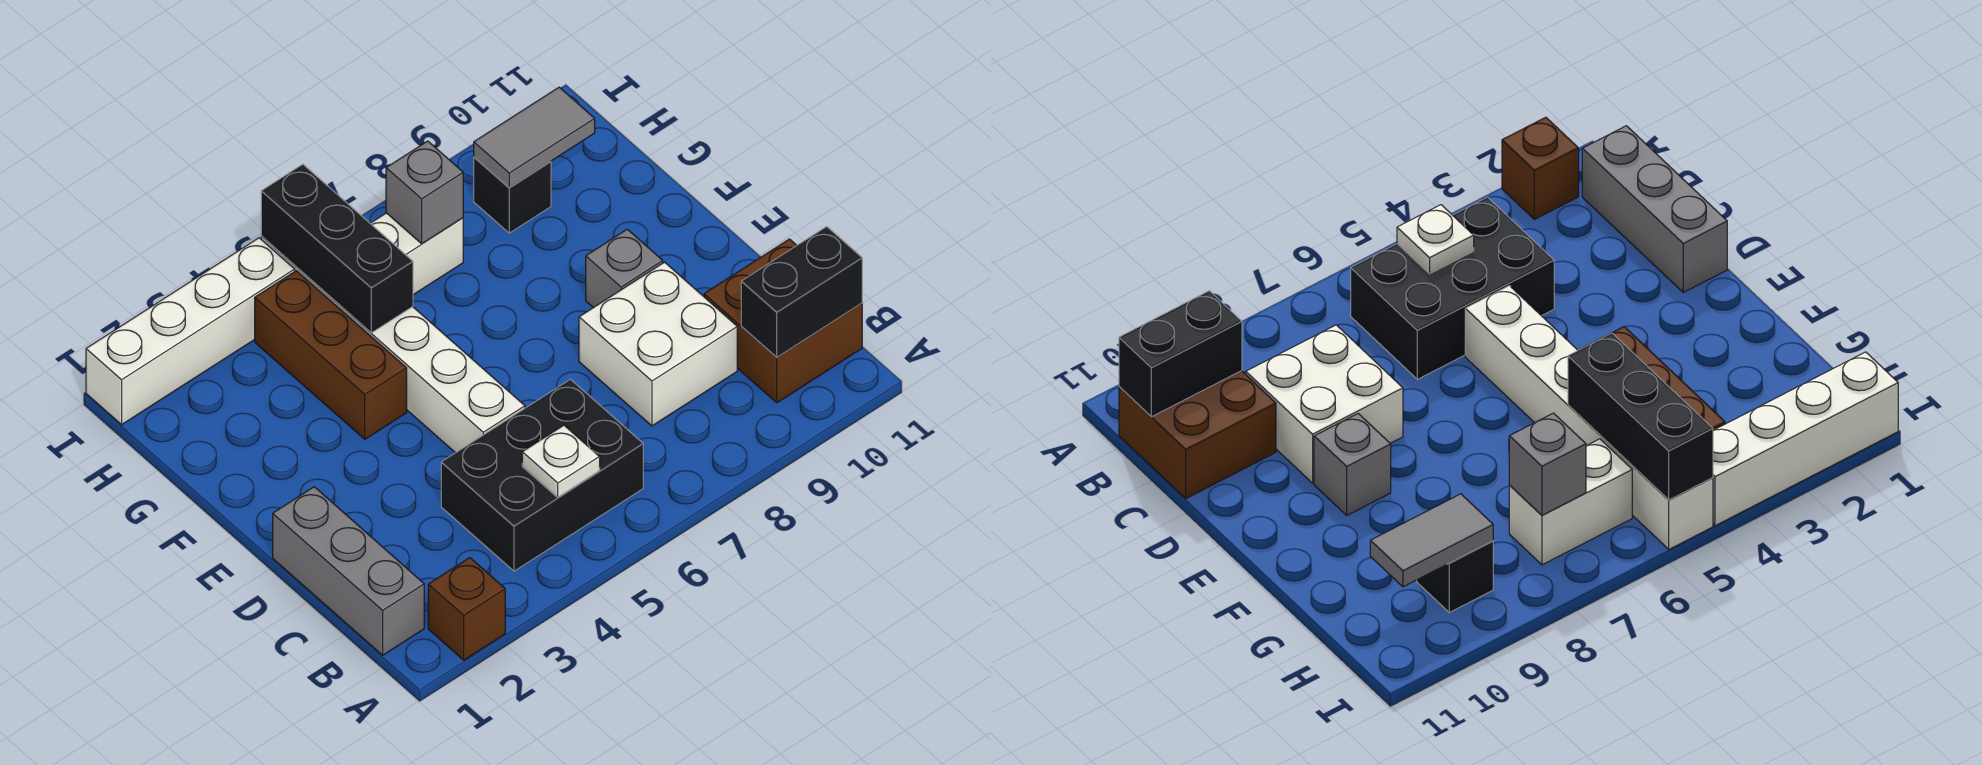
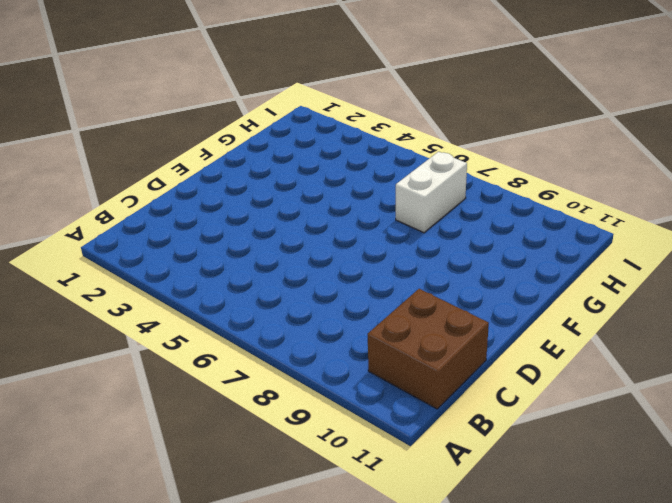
white 1x2 brick [396,152,467,233] -> white 1x2 brick turned to [370,213,463,295]
none -> brown 1x1 brick [428,558,505,660]
none -> grey 1x3 brick [273,487,424,655]
none -> black 2x3 brick [441,379,643,571]

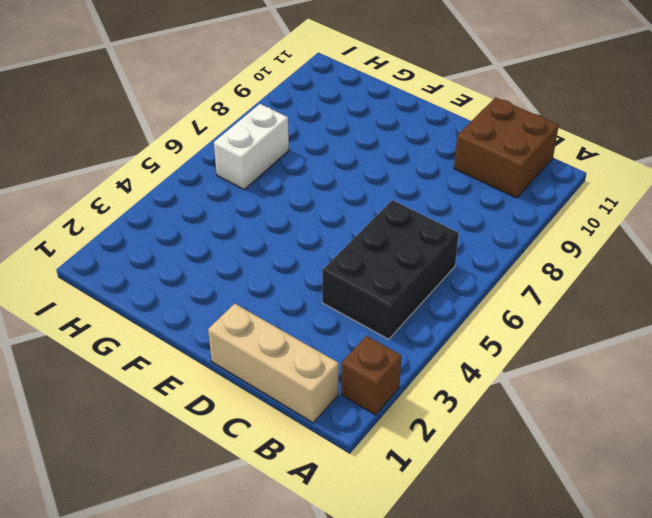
tan 1x3 brick [208,304,339,423] -> grey 1x3 brick [273,487,424,655]
none -> white 2x2 brick [579,262,737,426]
none -> white 1x6 brick [261,236,525,453]
none -> grey 1x1 brick [586,229,663,308]

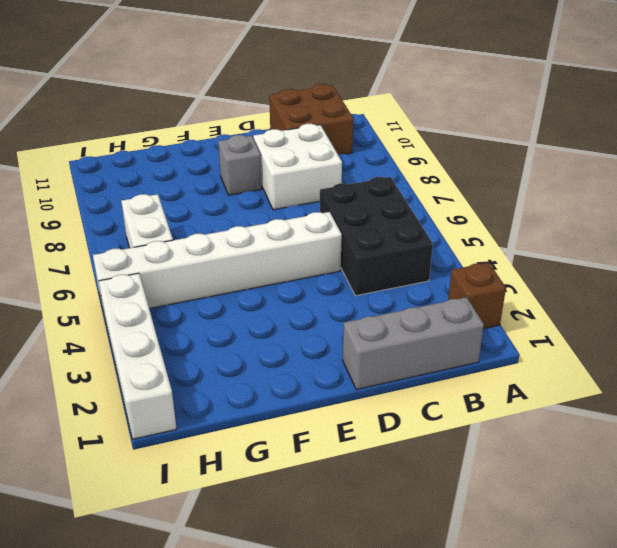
none -> brown 1x3 brick [255,271,407,439]
none -> black 1x1 brick [474,157,551,233]
none -> white 1x1 plate [522,425,600,498]

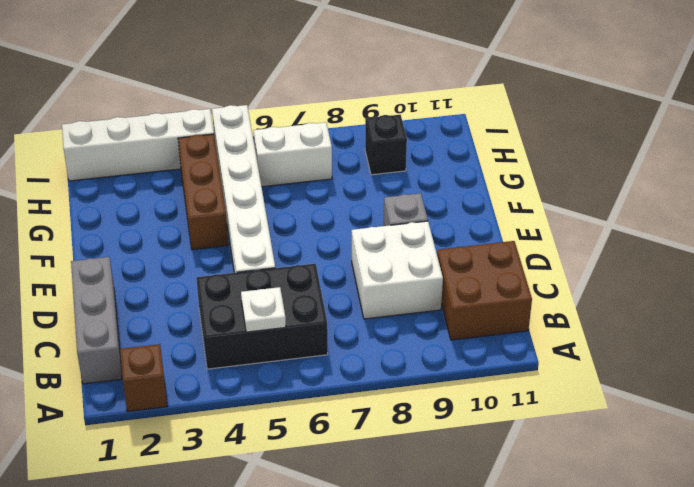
none -> black 1x2 brick [741,227,862,357]
none -> black 1x3 brick [261,164,413,333]
none -> grey 1x1 brick [386,141,463,244]

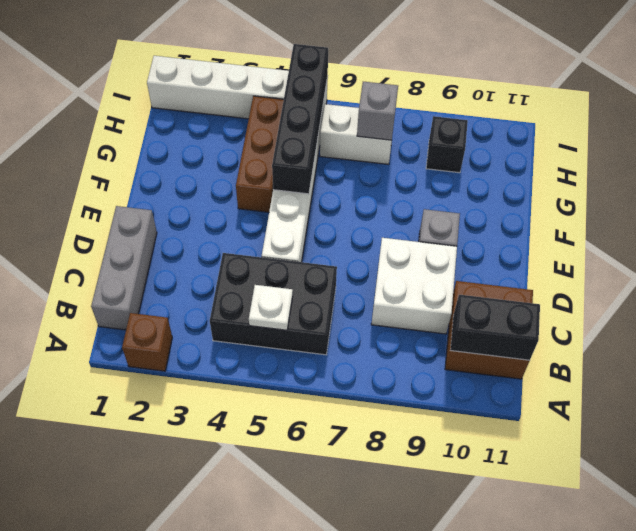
black 1x4 brick [272,44,328,194] -> black 1x3 brick [261,164,413,333]
none -> grey 1x2 tile [474,87,595,188]

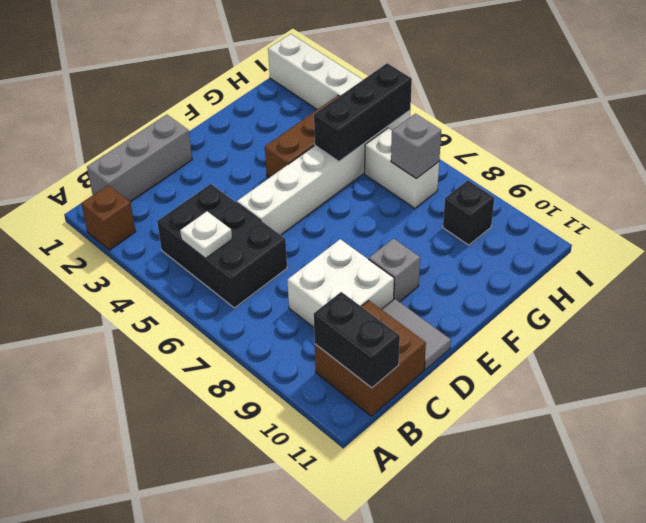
grey 1x2 tile [382,299,451,370] -> grey 1x2 tile moved to [474,87,595,188]

